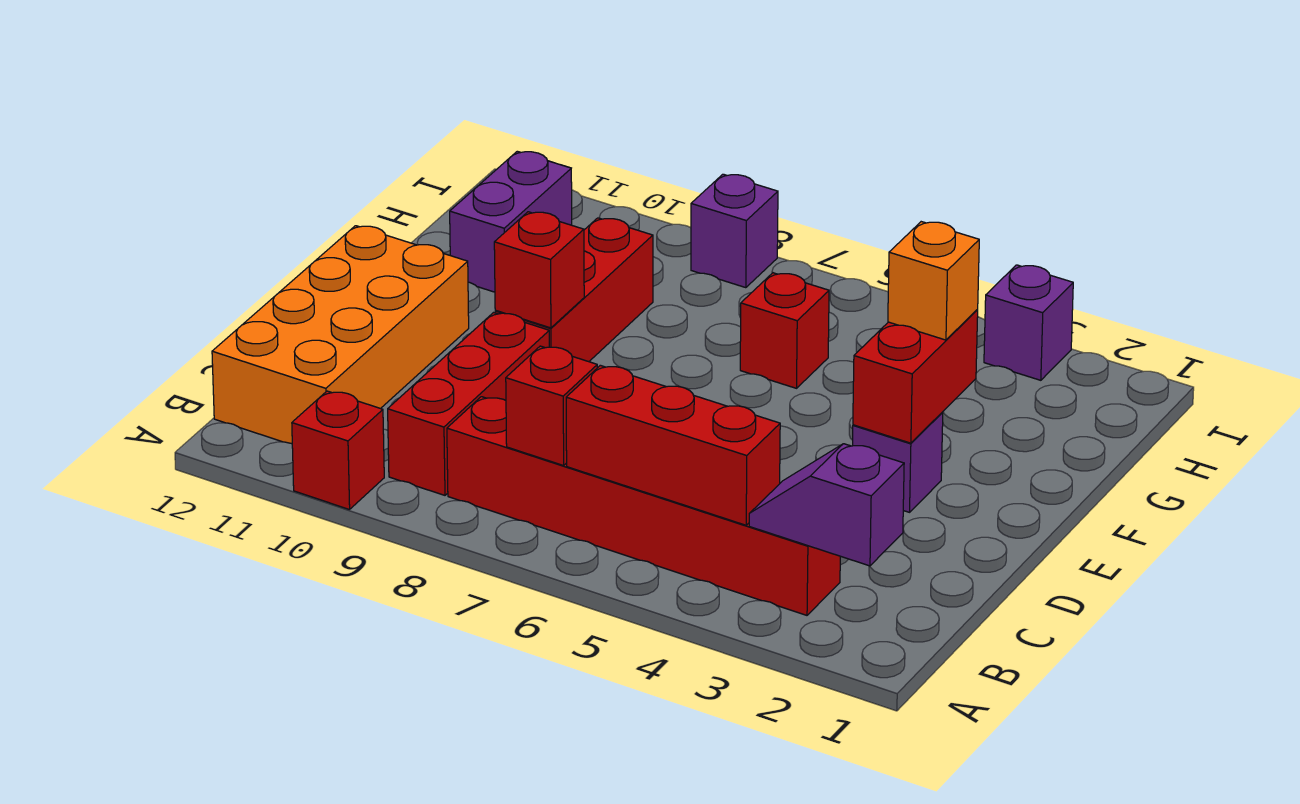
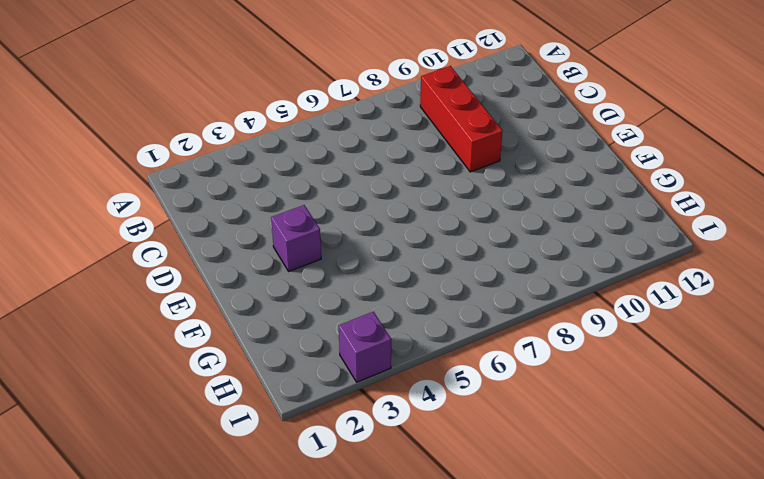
none -> red 1x1 brick [292,391,384,510]
none -> red 1x6 brick [447,397,840,615]
none -> orange 2x4 brick [212,226,469,444]

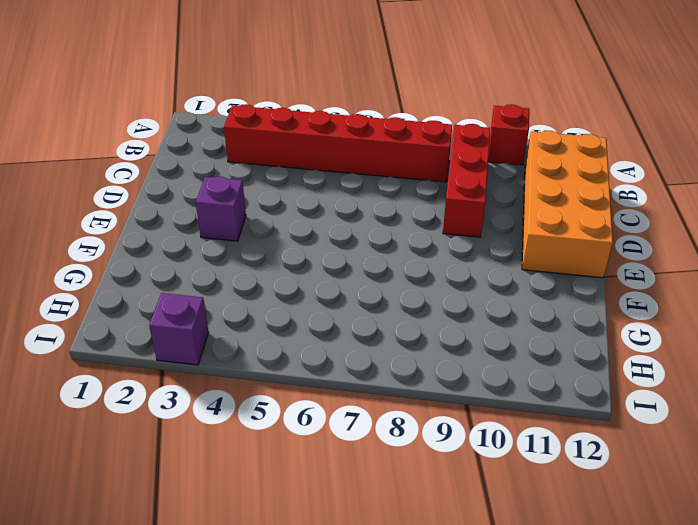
none -> red 1x3 brick [495,218,653,362]
none -> red 1x1 brick [740,273,829,388]
none -> purple 1x2 brick [450,151,572,292]

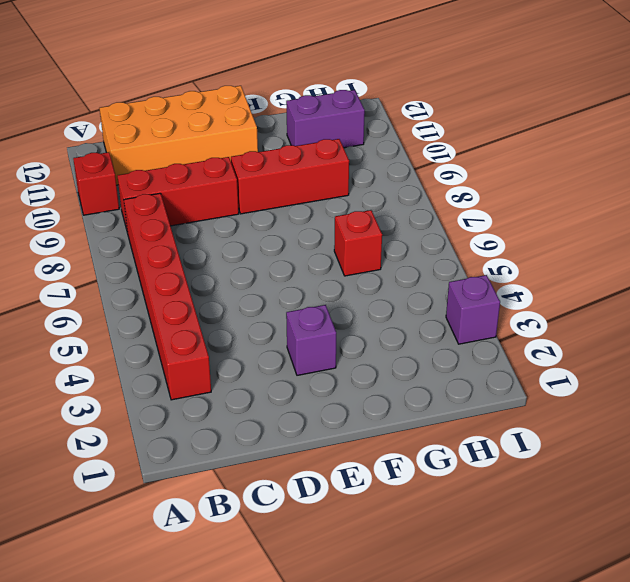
none -> purple 1x1 brick [691,174,778,288]
none -> purple 1x2 slope [749,444,904,566]
none -> red 1x3 brick [566,365,780,525]

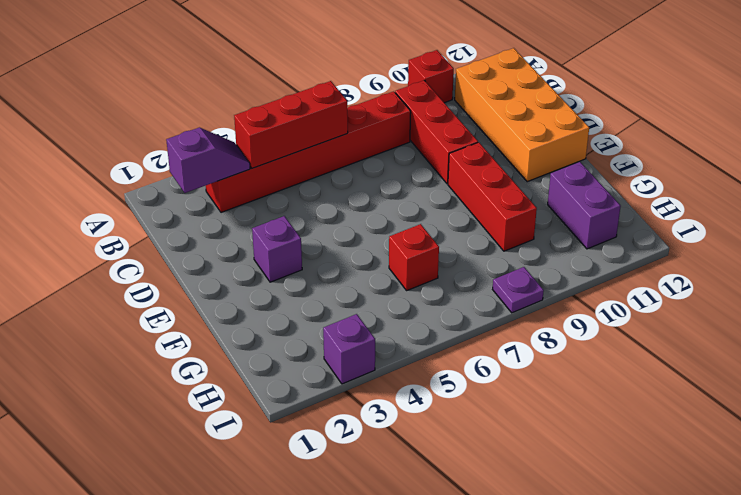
purple 1x1 plate [493,267,544,313] -> purple 1x1 brick [691,174,778,288]
none -> red 1x1 brick [506,346,597,466]
none -> red 1x2 brick [853,310,978,443]
none -> red 1x1 brick [494,212,584,328]

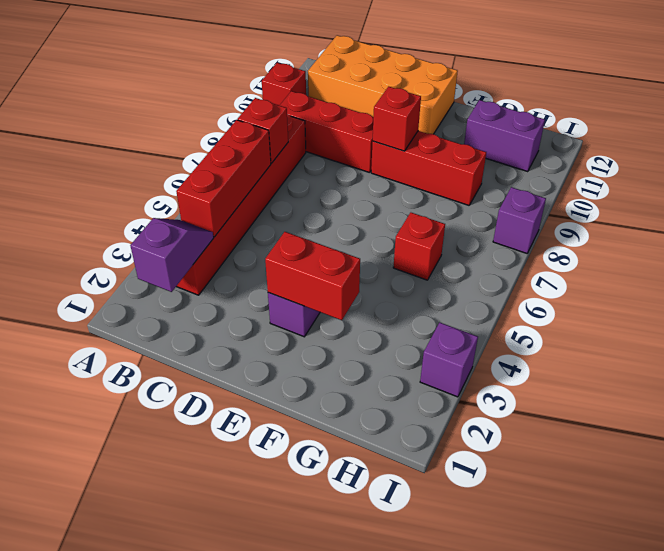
none -> orange 1x1 brick [888,222,979,340]

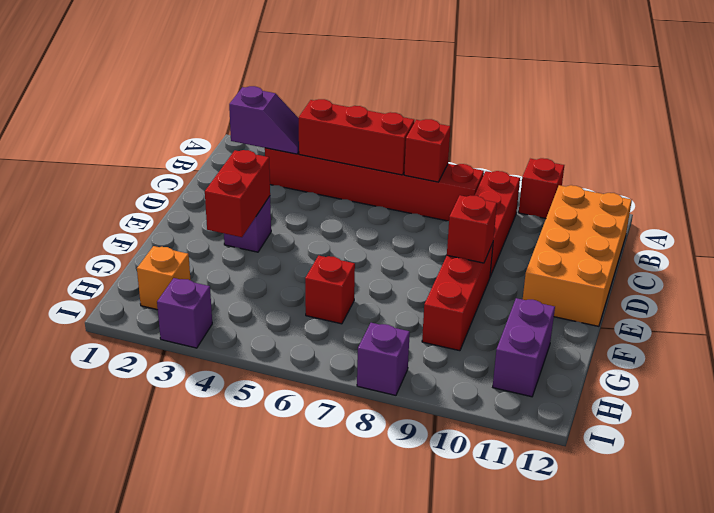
orange 1x1 brick [137,246,191,310] -> orange 1x1 brick moved to [888,222,979,340]

